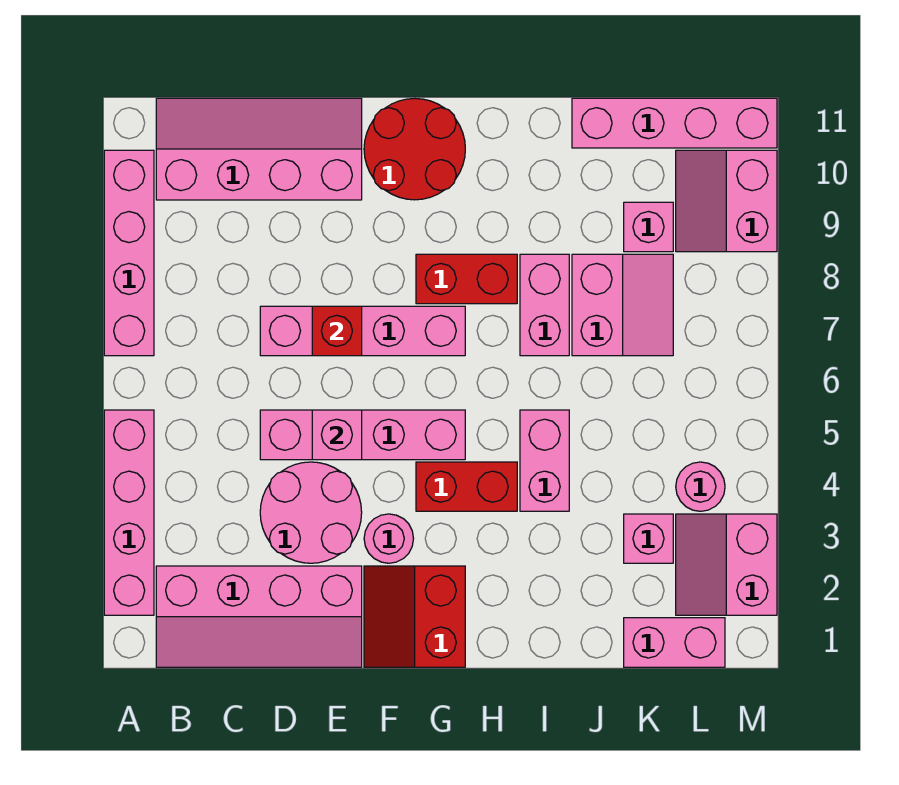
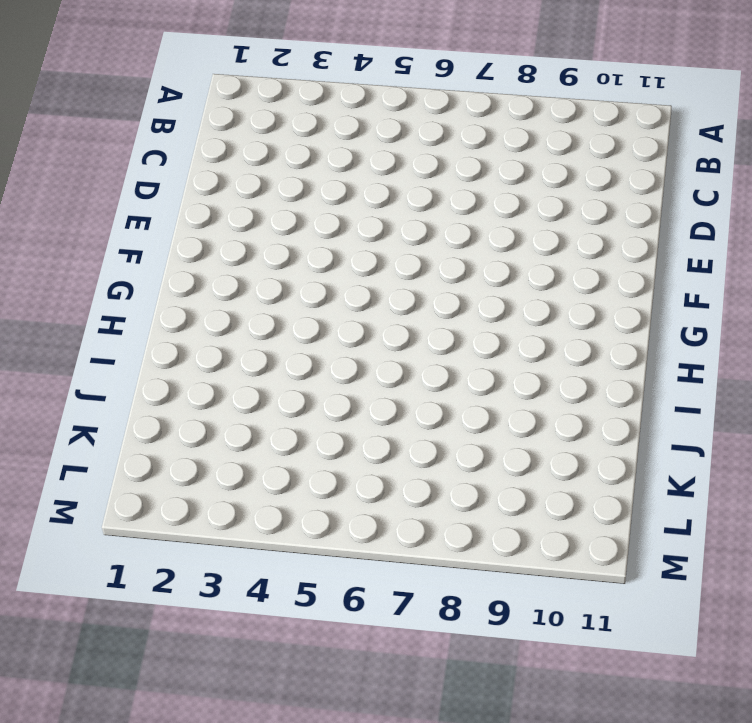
none -> pink 1x4 brick [104,410,154,615]
none -> pink 1x4 brick [104,150,154,356]
none -> pink 2x4 slope [156,566,362,667]

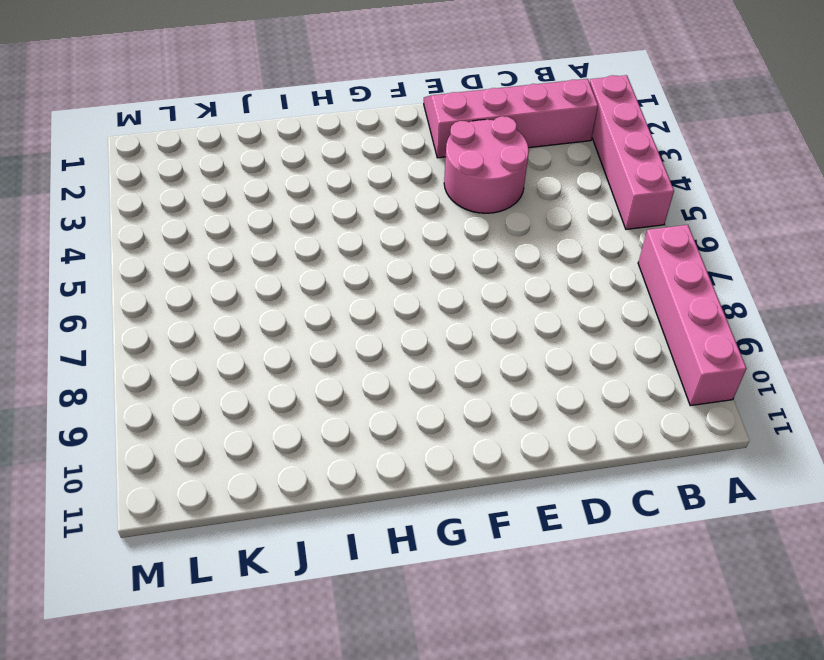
none -> pink 2x4 slope [156,98,362,200]
none -> pink 1x4 brick [260,410,465,460]
none -> pink 1x4 brick [260,306,465,356]

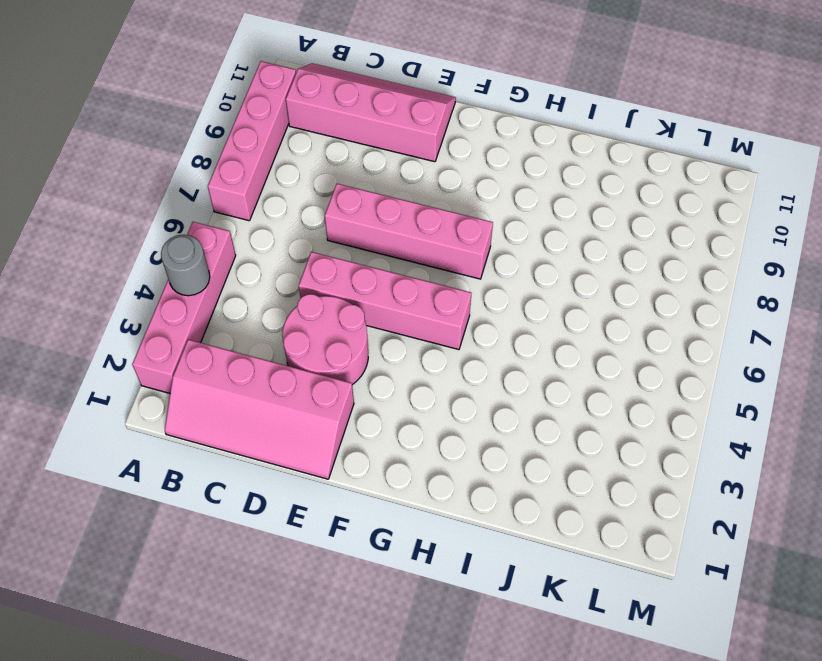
grey 1x1 round brick [161,235,210,296] -> none
none -> red 2x2 slope [364,566,465,667]
none -> pink 1x1 round brick [364,514,414,563]
none -> red 2x2 round brick [364,98,465,200]

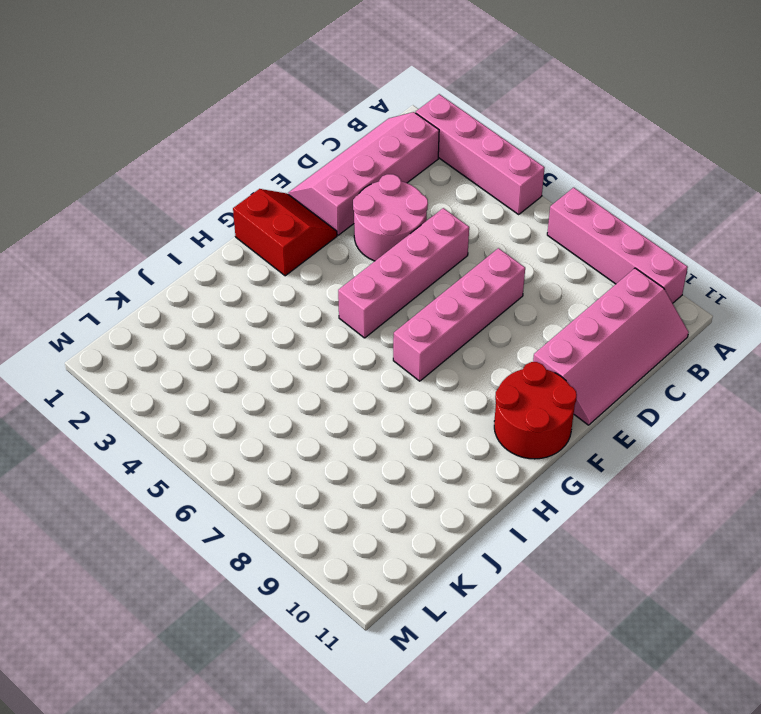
none -> pink 1x1 round brick [364,514,414,563]
none -> red 1x2 brick [416,462,517,511]
none -> red 1x2 brick [416,254,517,304]

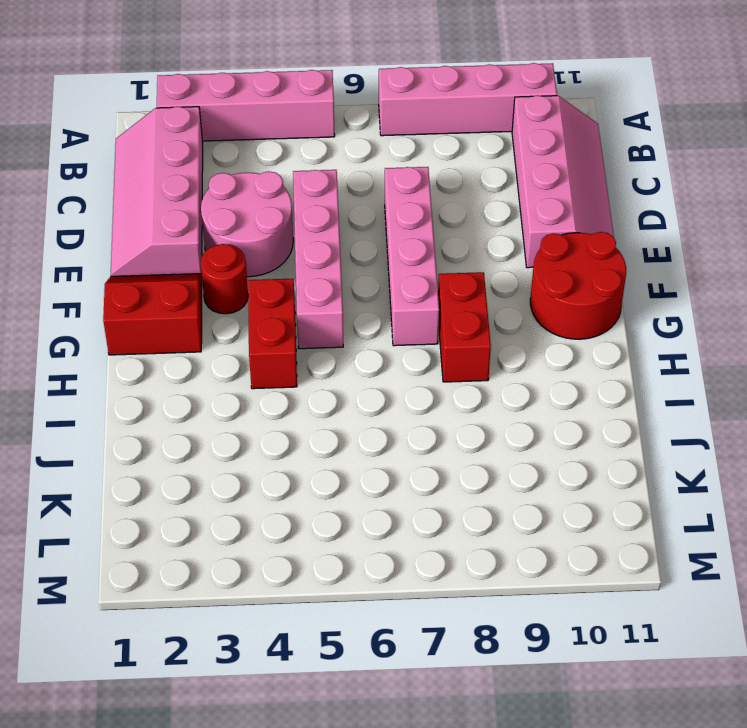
red 1x1 round brick [201,244,248,314] -> pink 1x1 round brick [364,514,414,563]
none -> pink 1x2 brick [520,410,569,511]
none -> pink 1x2 brick [520,254,569,356]
none -> pink 2x2 slope [572,254,673,356]

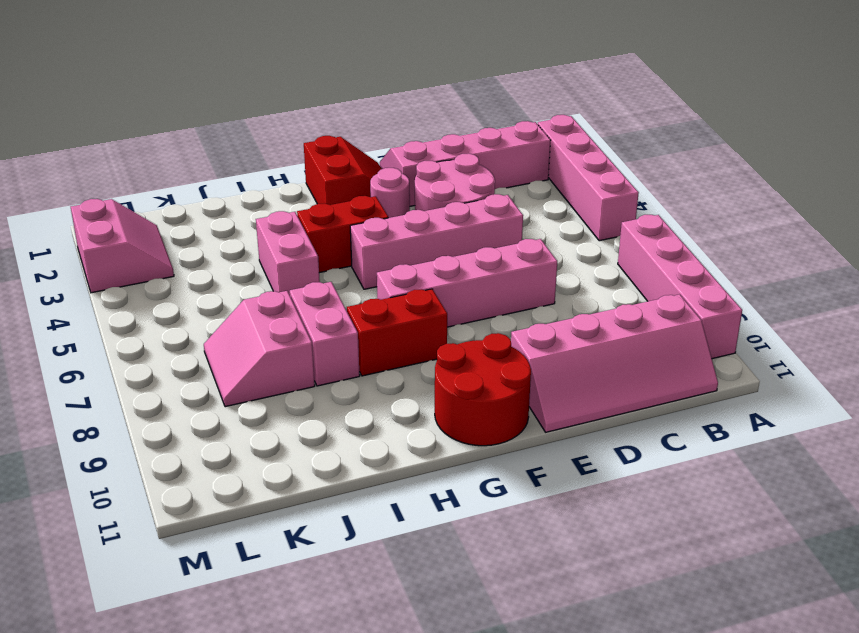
none -> pink 1x4 brick [572,98,777,148]
none -> pink 1x2 brick [624,618,725,667]
none -> pink 1x1 brick [624,514,673,563]

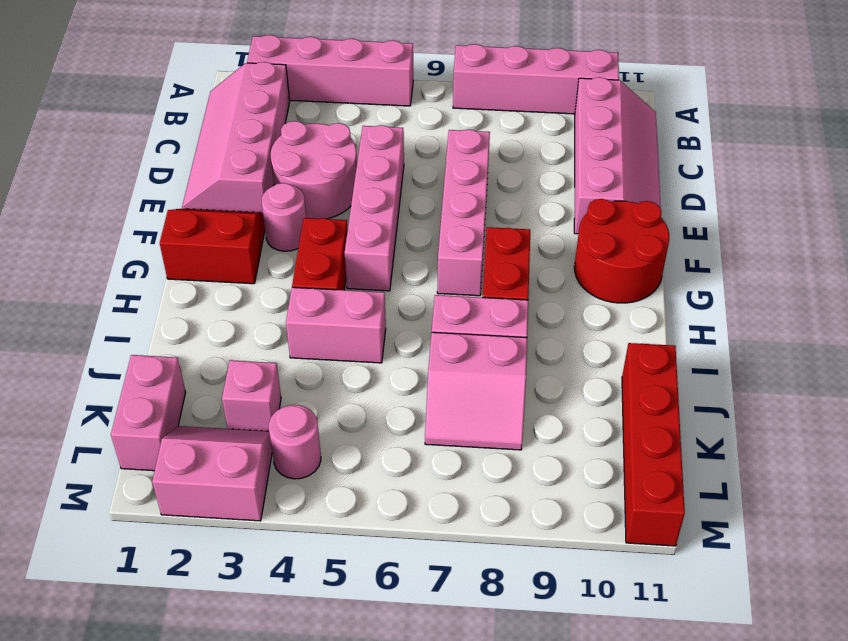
red 1x4 brick [622,343,685,546] -> pink 1x4 brick [572,98,777,148]
none -> pink 1x1 brick [624,202,673,252]
none -> pink 2x2 slope [676,150,777,252]
none -> pink 1x1 brick [312,410,362,460]

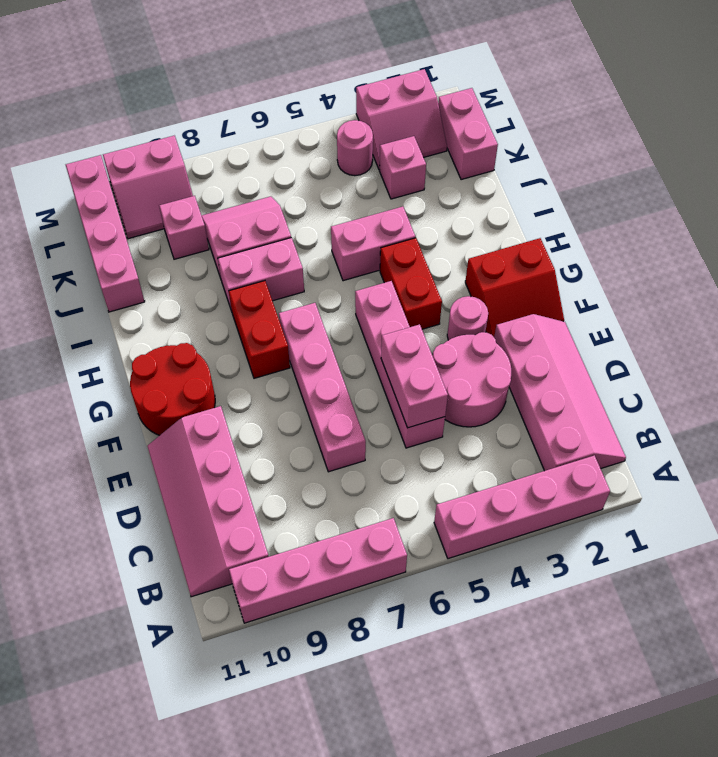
pink 1x2 brick [381,324,448,428] -> pink 1x1 brick [312,410,362,460]
none -> red 1x1 brick [312,306,362,356]

